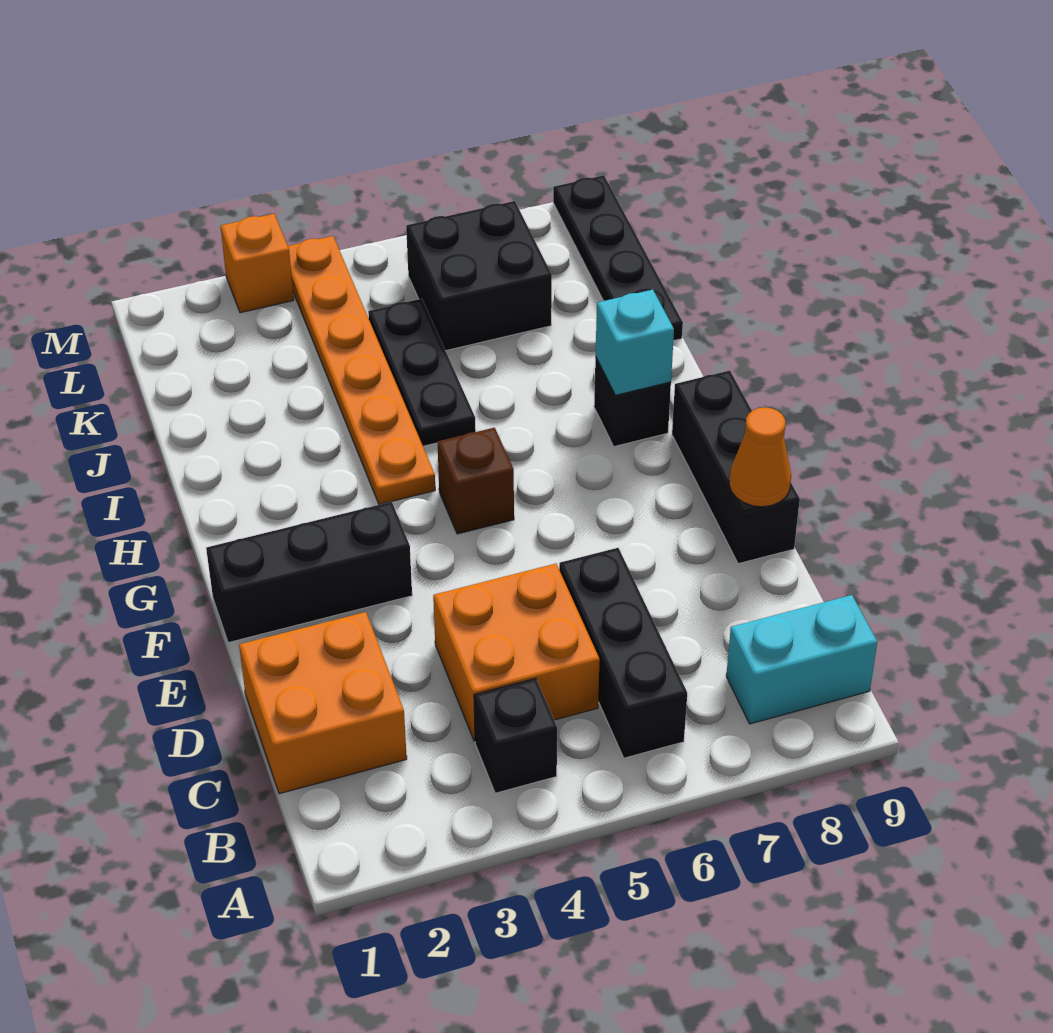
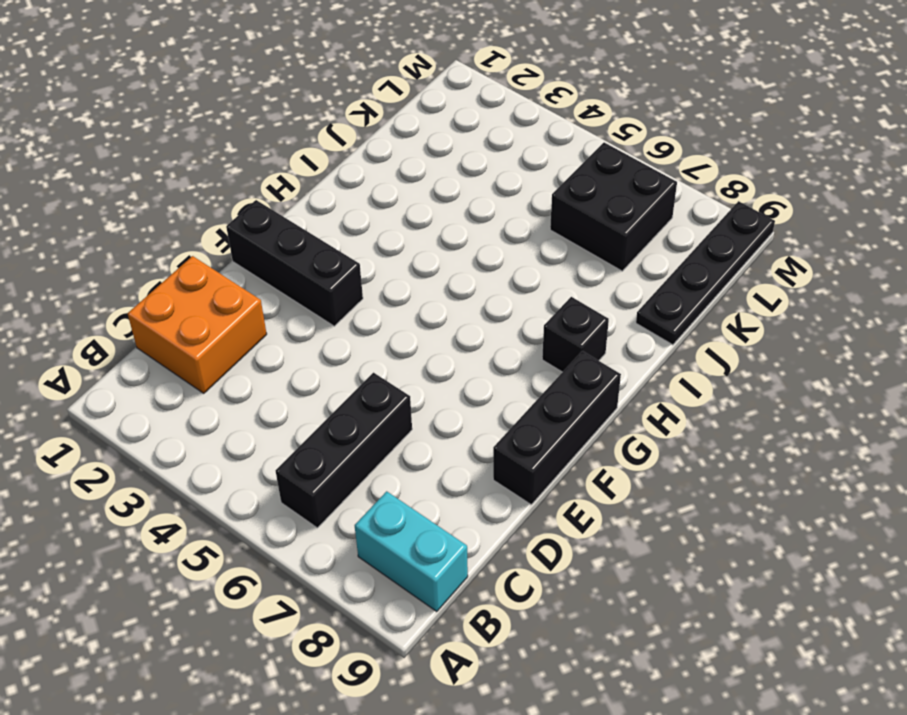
none -> black 1x1 brick [474,678,557,793]
none -> orange 2x2 brick [433,564,600,741]
none -> brown 1x1 brick [437,428,514,534]

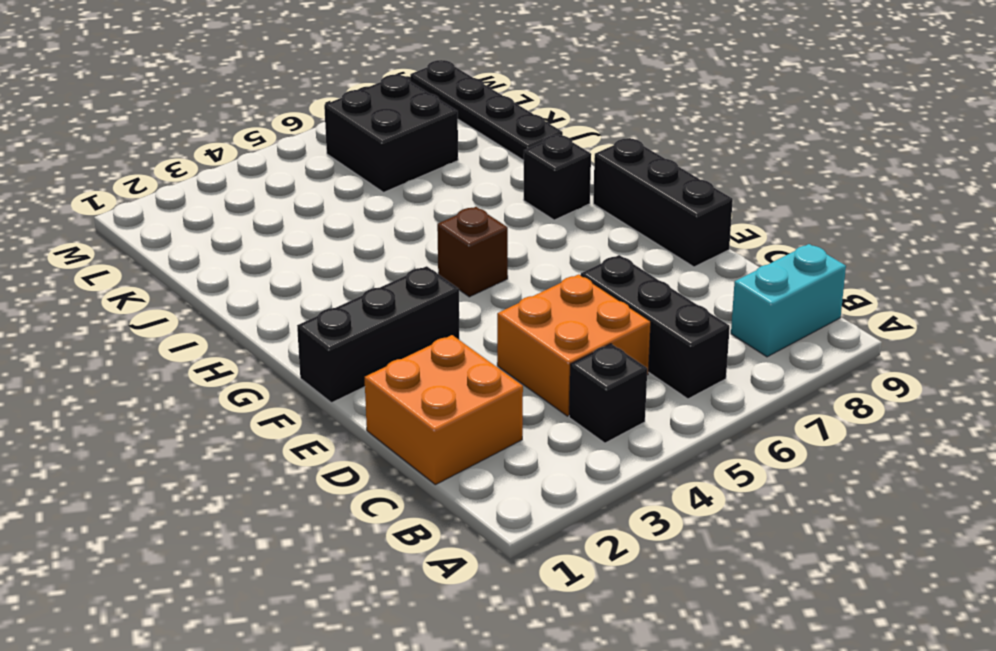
none -> orange 1x6 plate [288,236,435,505]
none -> black 1x3 plate [368,299,476,446]
none -> orange 1x1 brick [221,214,294,313]

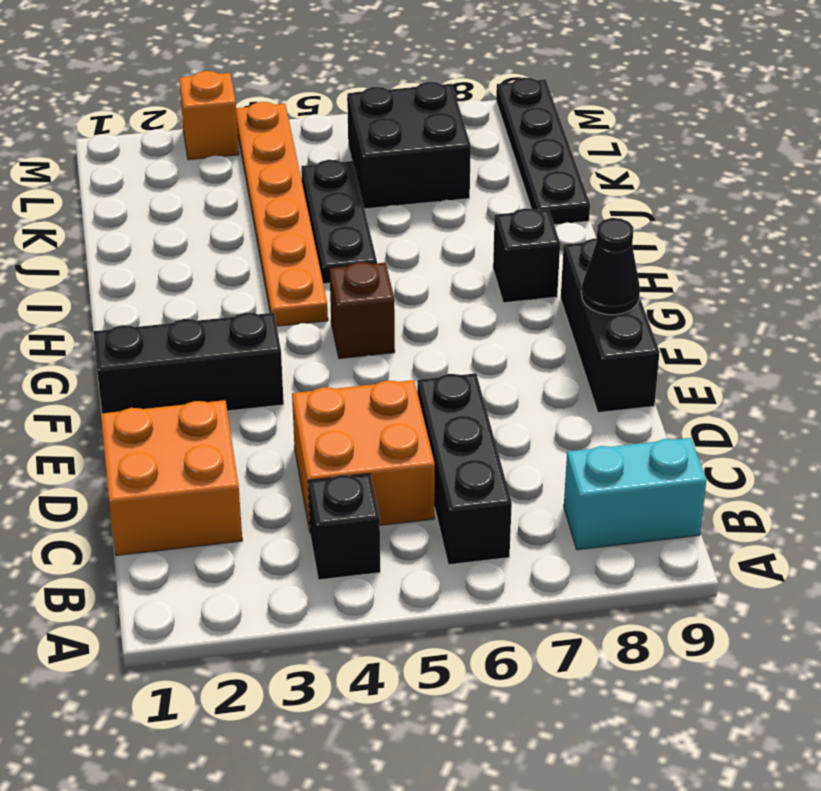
black 1x1 cone [582,218,640,315] -> none
none -> orange 1x1 cone [729,407,791,507]
none -> cyan 1x1 brick [596,289,674,395]

